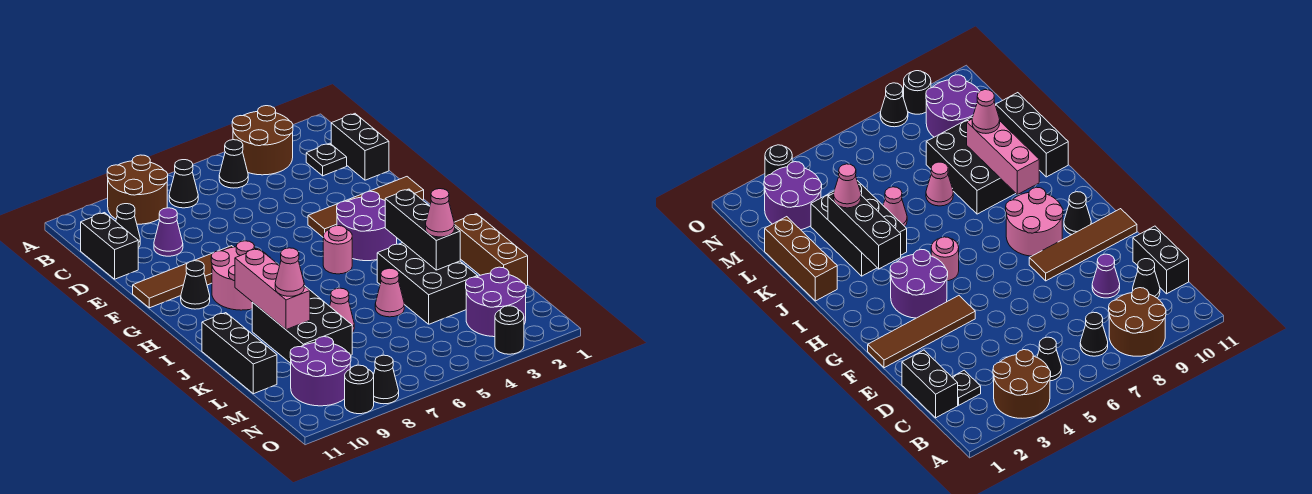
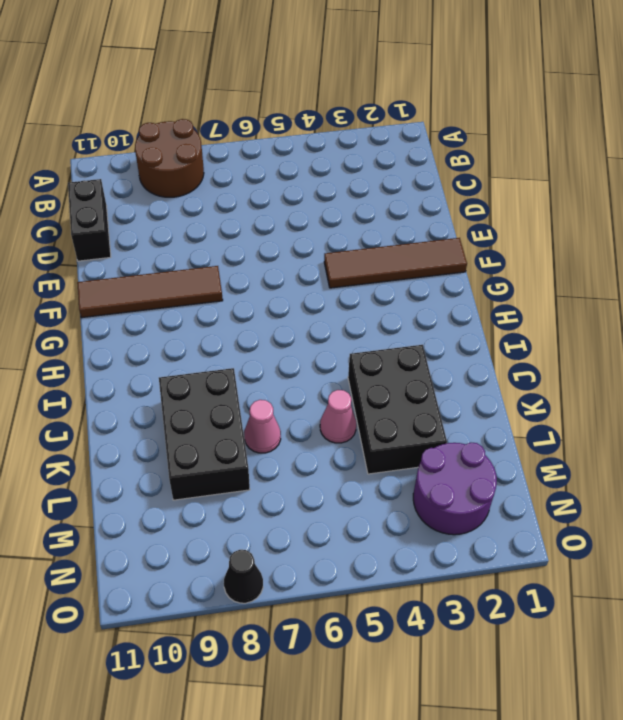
none -> brown 2x2 round brick [232,106,293,175]
none -> black 1x1 cone [219,140,248,188]
none -> black 1x1 cone [169,160,198,208]
none -> black 1x2 brick [331,114,389,180]

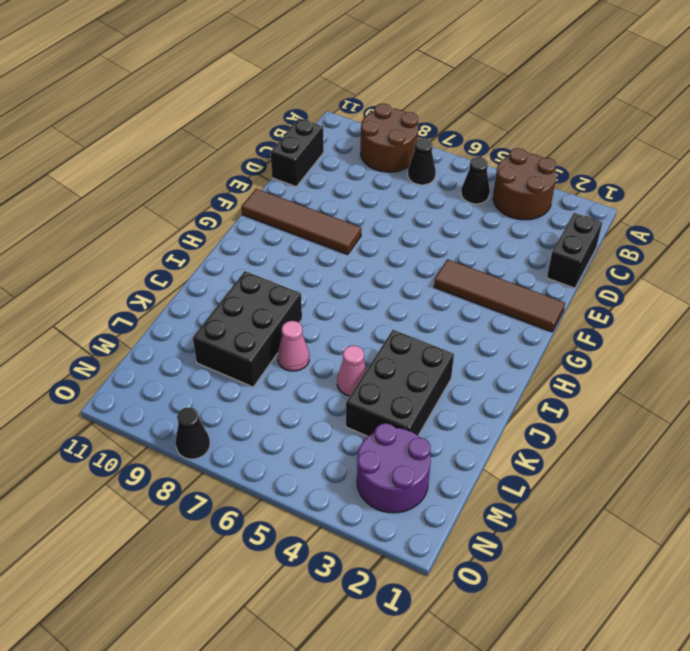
none -> black 1x1 plate [306,143,347,176]
none -> black 1x1 cone [116,204,140,248]
none -> purple 1x1 cone [154,208,183,256]
none -> purple 2x2 round brick [337,191,397,261]

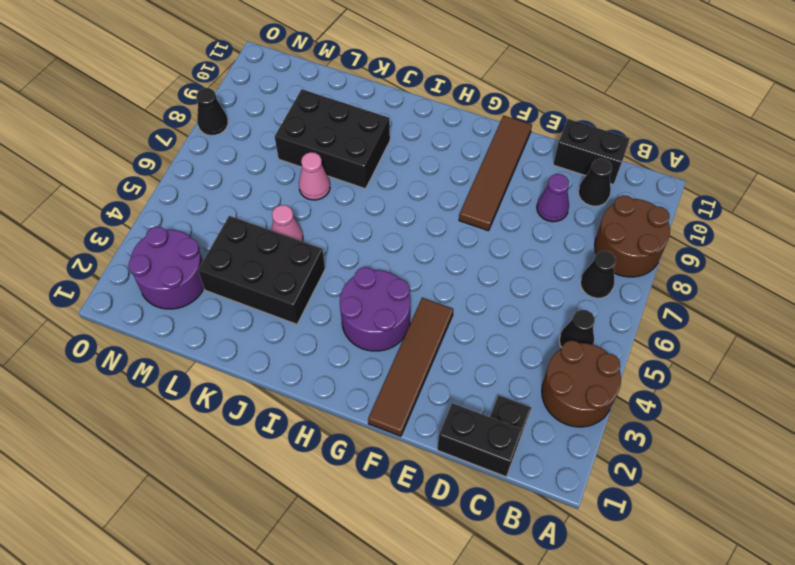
none -> pink 2x2 round brick [211,241,268,310]
none -> black 1x1 cone [181,261,210,309]
none -> pink 1x1 round brick [323,226,352,274]
none -> brown 1x3 brick [454,214,528,286]

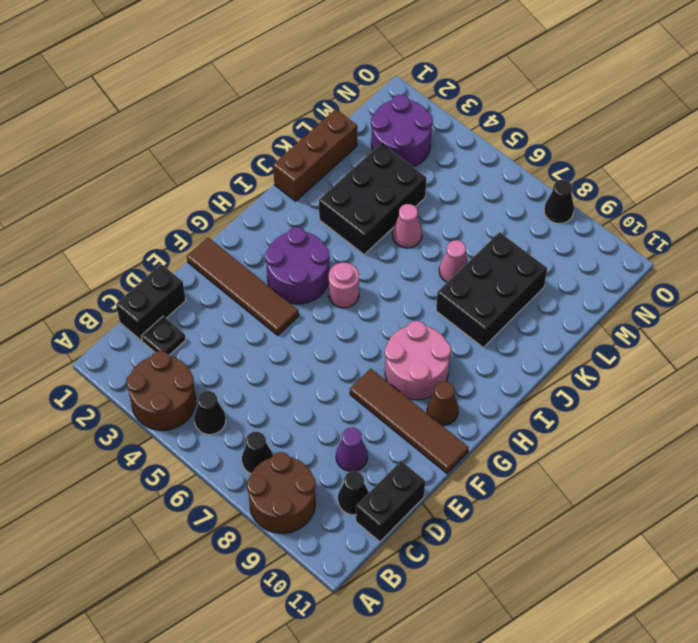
brown 1x1 cone [427,382,458,425] -> black 1x1 cone [181,261,210,309]
none -> black 1x3 brick [202,313,277,394]
none -> purple 2x2 round brick [290,337,351,406]
none -> black 1x1 round brick [495,306,524,354]
none -> black 1x1 round brick [345,365,374,414]

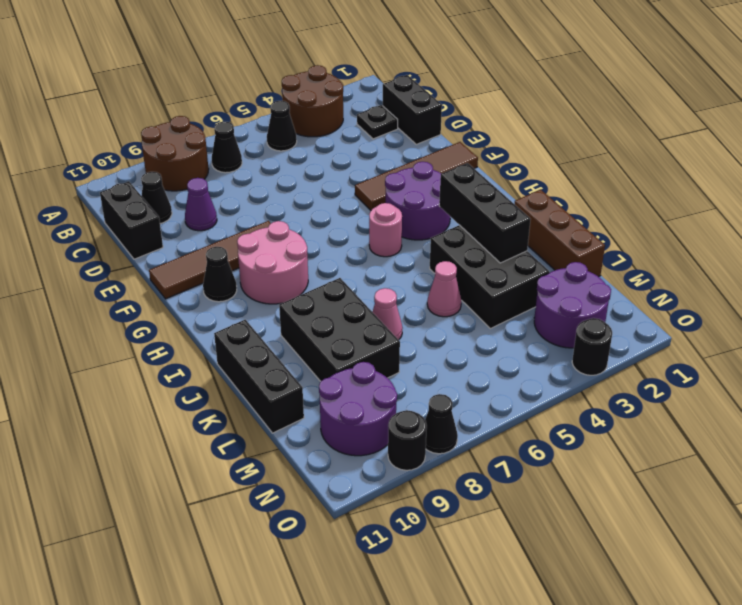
none -> pink 1x3 brick [235,248,310,330]
none -> pink 1x1 cone [426,189,455,237]
none -> pink 1x1 cone [275,248,304,296]

